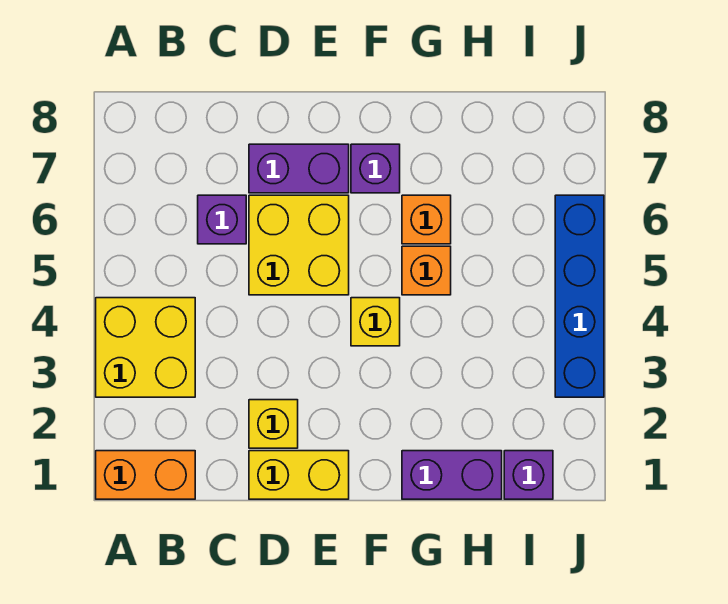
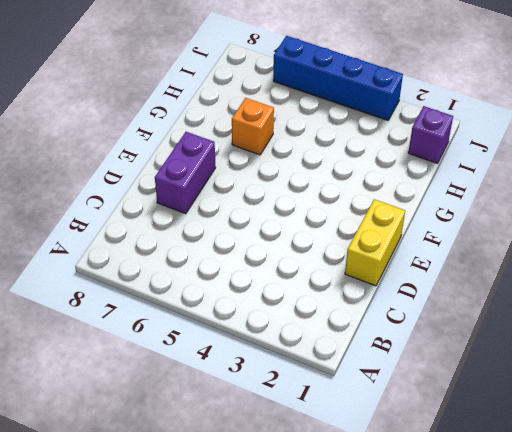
none -> orange 1x2 brick [96,451,195,499]
none -> yellow 2x2 brick [96,298,195,397]
none -> purple 1x1 brick [198,195,246,244]

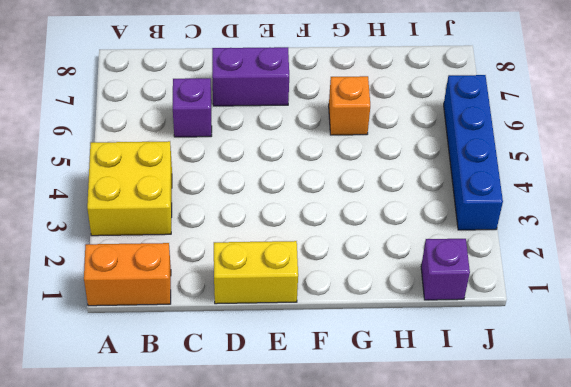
none -> yellow 1x1 brick [249,400,298,448]
none -> yellow 2x2 brick [249,195,349,295]
none -> yellow 1x1 brick [351,298,400,346]

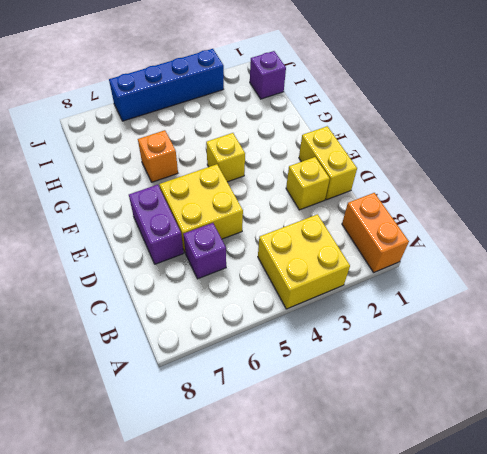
none -> purple 1x1 brick [351,144,400,193]
none -> purple 1x2 brick [402,451,502,499]
none -> orange 1x1 brick [402,246,451,295]

